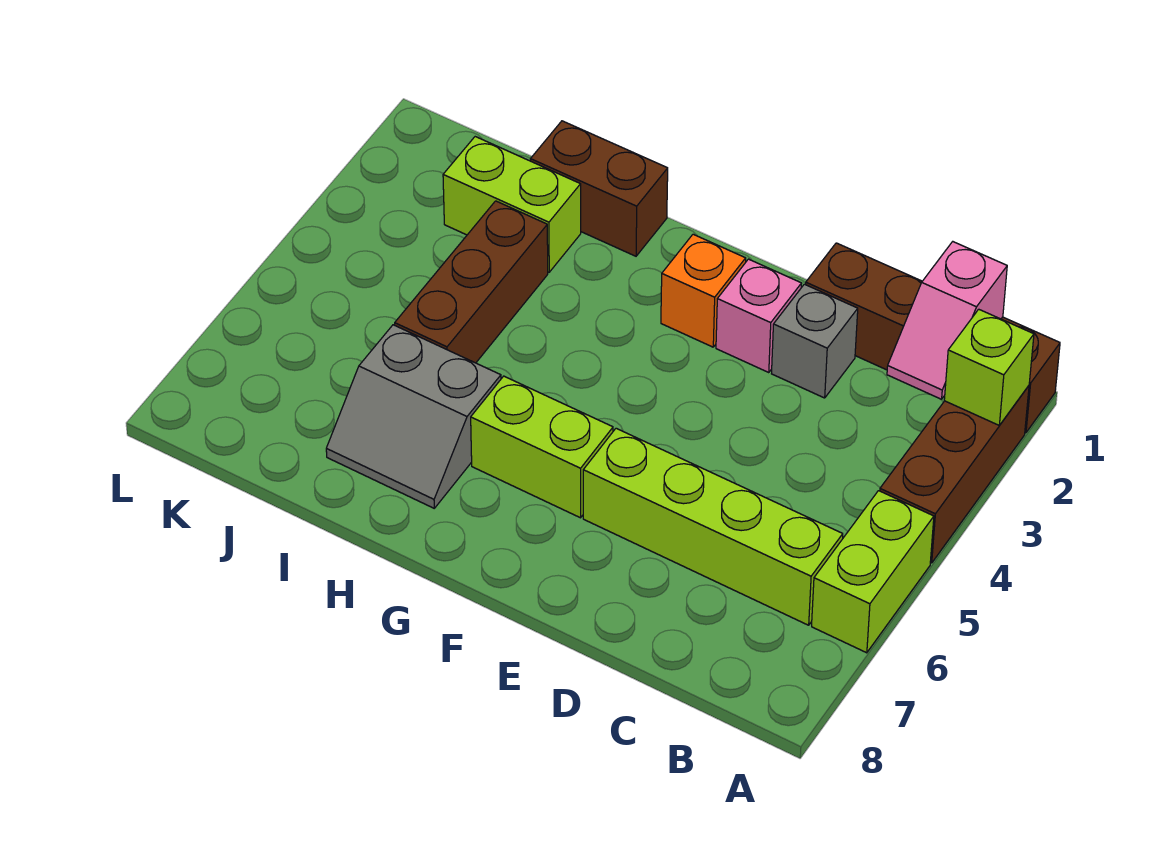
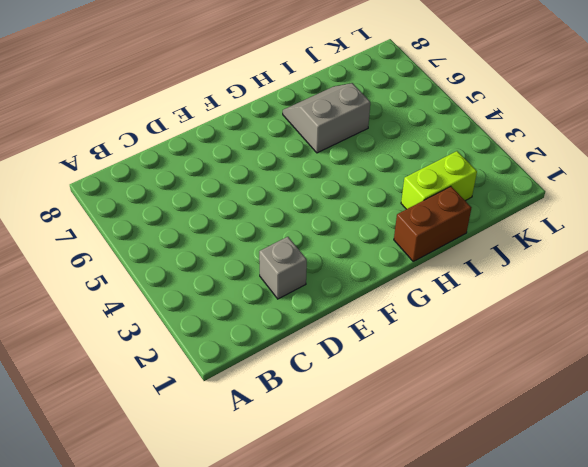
none -> brown 1x4 brick [806,243,1060,433]
none -> brown 1x3 brick [880,386,1029,563]
none -> lime 1x2 brick [812,491,934,653]

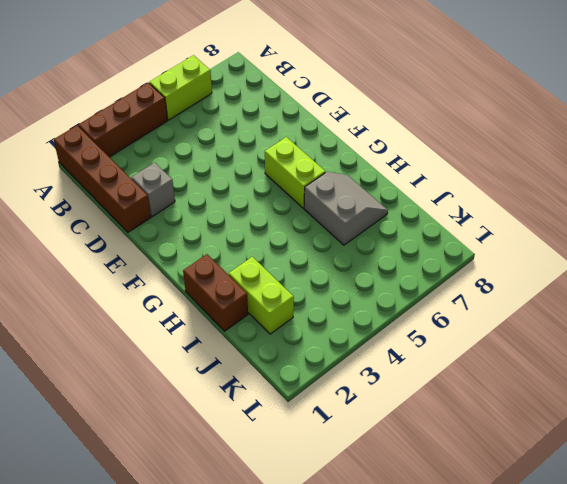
none -> lime 1x4 brick [583,428,843,625]
none -> pink 1x1 brick [716,259,802,373]
none -> orange 1x1 brick [661,234,746,347]

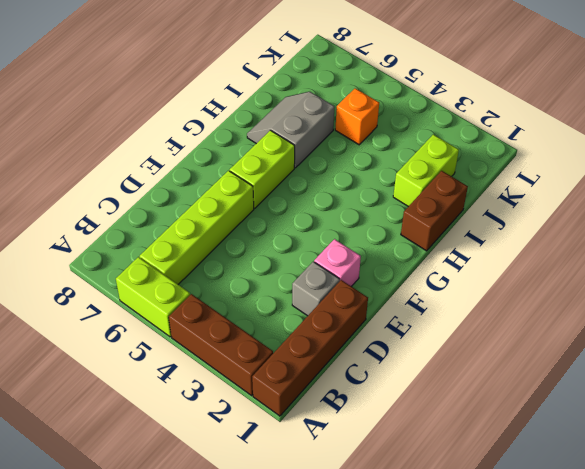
orange 1x1 brick [335,88,379,145] -> orange 1x1 brick moved to [661,234,746,347]
none -> brown 1x3 brick [395,201,548,363]
none -> lime 1x1 brick [944,309,1034,425]
none -> pink 1x2 slope [887,242,1007,399]

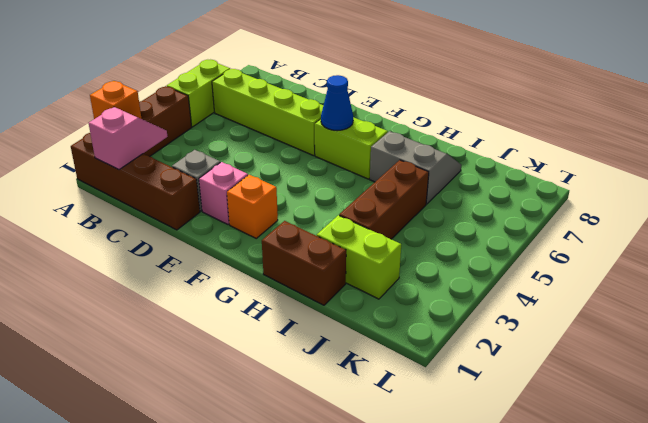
orange 1x1 brick [90,81,142,119] -> lime 1x1 brick [944,309,1034,425]
blue 1x1 cone [321,75,353,131] -> none

